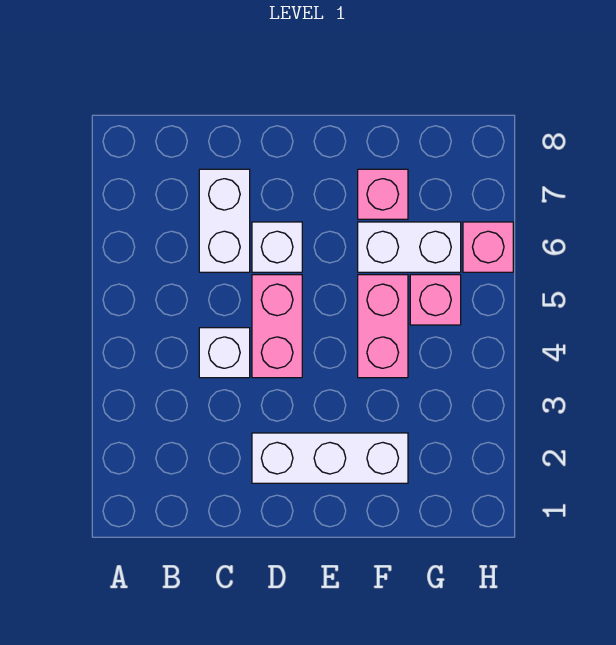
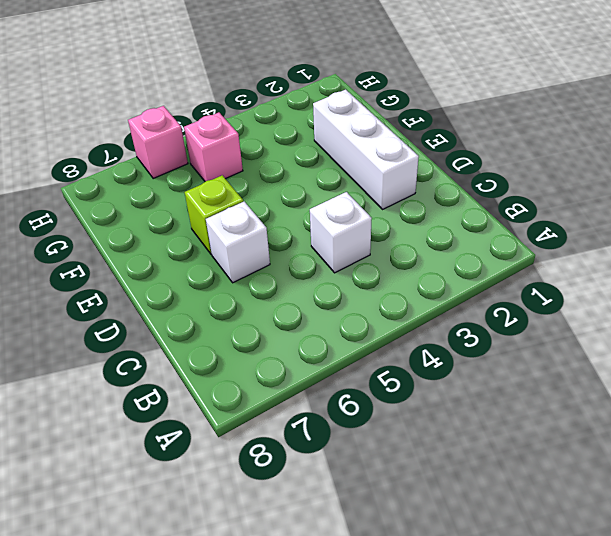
lime 1x1 brick [185,175,243,254] -> none
none -> white 1x2 brick [199,169,250,272]
none -> pink 1x2 brick [252,275,302,378]

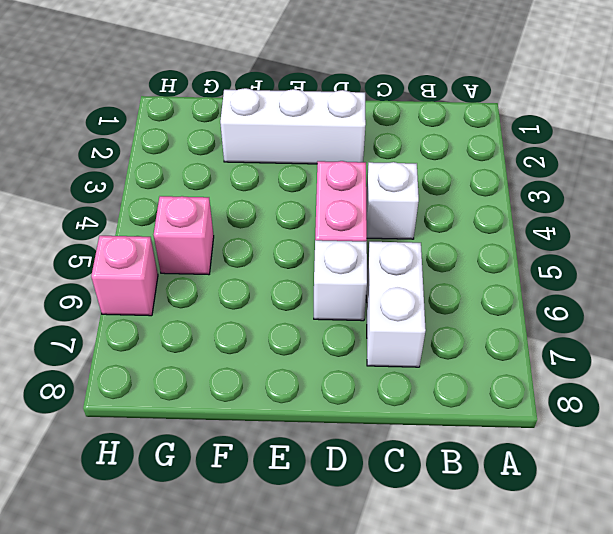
none -> pink 1x2 brick [358,275,408,378]
none -> white 1x2 brick [358,222,461,272]

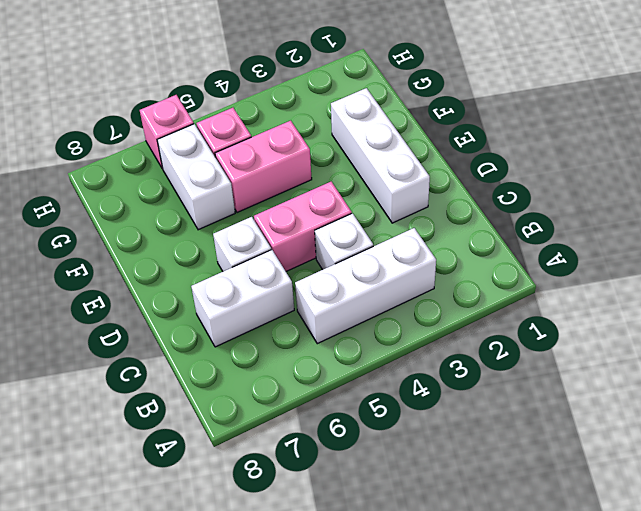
white 1x3 brick [295,228,436,344] -> none
none -> pink 1x1 brick [358,169,408,219]

